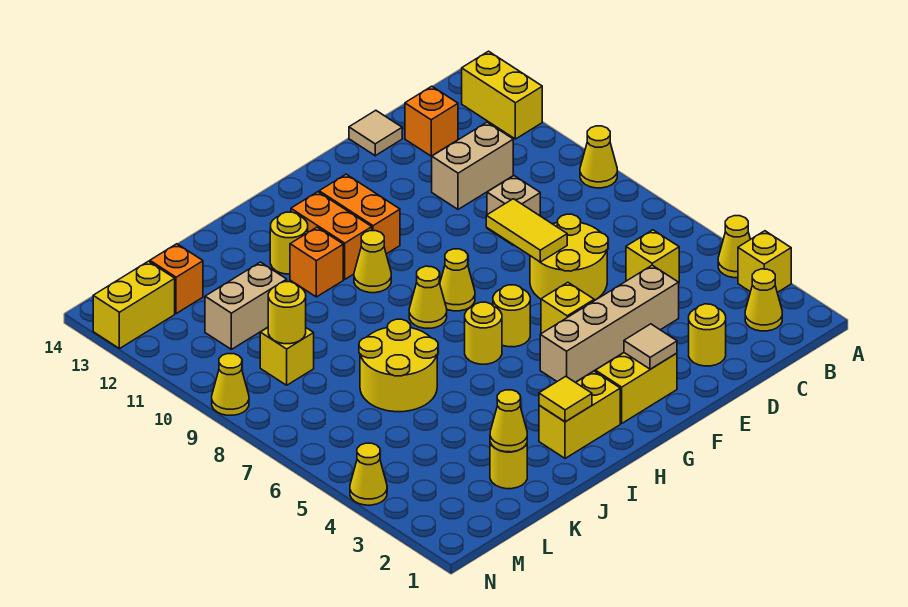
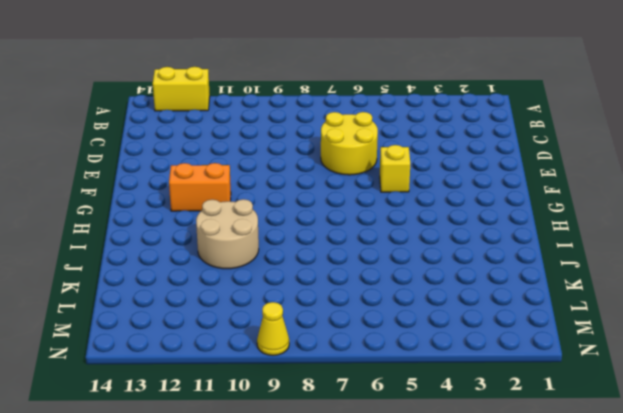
tan 2x2 round brick [196,199,259,269] -> orange 1x1 brick [290,227,343,297]
none -> yellow 1x1 brick [738,231,791,293]
none -> yellow 1x1 cone [718,216,750,278]
none -> yellow 1x1 cone [580,126,617,188]
none -> yellow 1x1 cone [745,269,782,331]

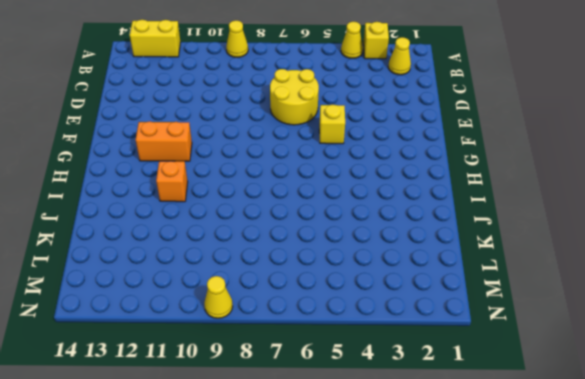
none -> yellow 1x1 brick [626,230,679,282]
none -> tan 1x2 brick [432,122,513,209]
none -> orange 1x1 brick [405,86,458,156]
none -> yellow 1x1 round brick [689,304,726,366]

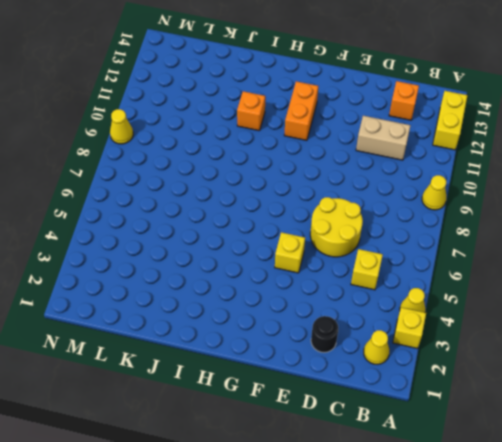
black 1x1 round brick [311,316,338,352] -> yellow 1x1 round brick [689,304,726,366]
none -> tan 1x4 brick [540,265,679,382]
none -> tan 1x1 brick [487,176,540,245]
none -> tan 1x1 tile [349,110,402,156]
none -> yellow 1x2 brick [596,353,677,423]

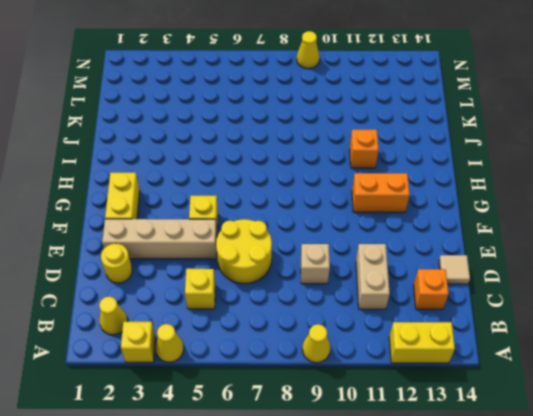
tan 1x4 brick [102,219,217,259] -> tan 1x4 brick turned to [540,265,679,382]
none -> yellow 1x1 round brick [493,285,530,347]
none -> yellow 1x1 cone [440,249,475,311]
none -> yellow 1x2 brick [539,371,620,458]
none -> yellow 1x1 round brick [465,302,502,364]

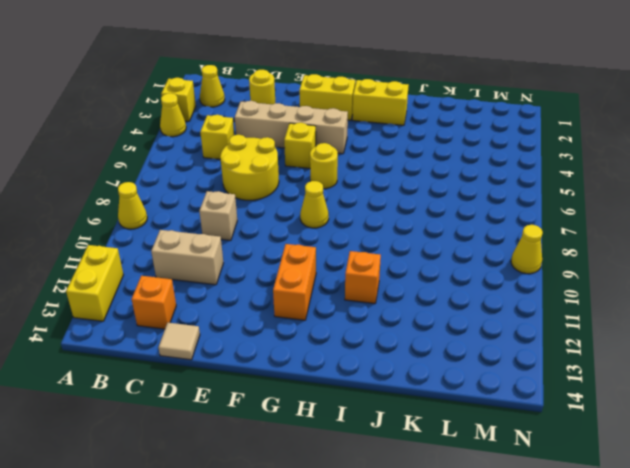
none -> yellow 1x1 round brick [465,302,502,364]
none -> yellow 1x1 cone [409,266,447,328]
none -> yellow 1x1 cone [354,231,391,293]
none -> orange 1x2 brick [291,192,372,279]

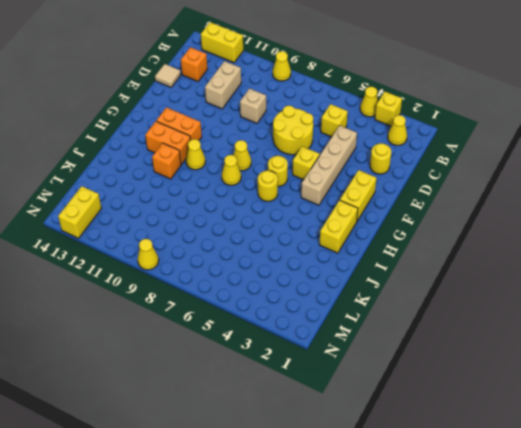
none -> yellow 1x1 round brick [270,212,308,274]
none -> yellow 2x2 round brick [359,319,438,412]
none -> yellow 1x1 round brick [490,443,527,489]
none -> tan 1x2 brick [205,262,287,349]

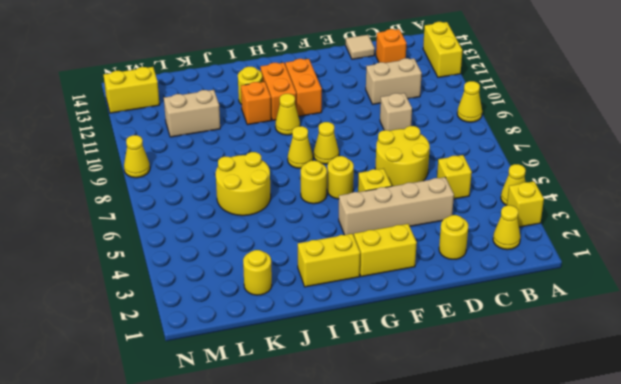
none -> yellow 1x1 brick [260,328,314,385]
none -> orange 1x1 brick [150,244,203,314]
none -> yellow 1x1 cone [350,443,387,505]
none -> yellow 1x2 tile [486,199,567,262]

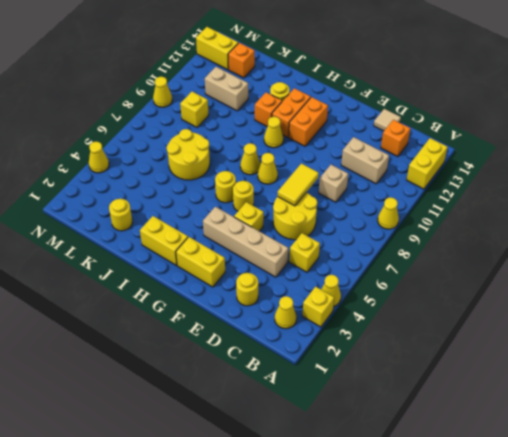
none -> tan 1x1 tile [624,324,677,369]
none -> yellow 1x1 tile [539,376,592,422]
none -> yellow 1x1 cone [490,390,527,452]
none -> yellow 1x1 round brick [268,282,306,344]

